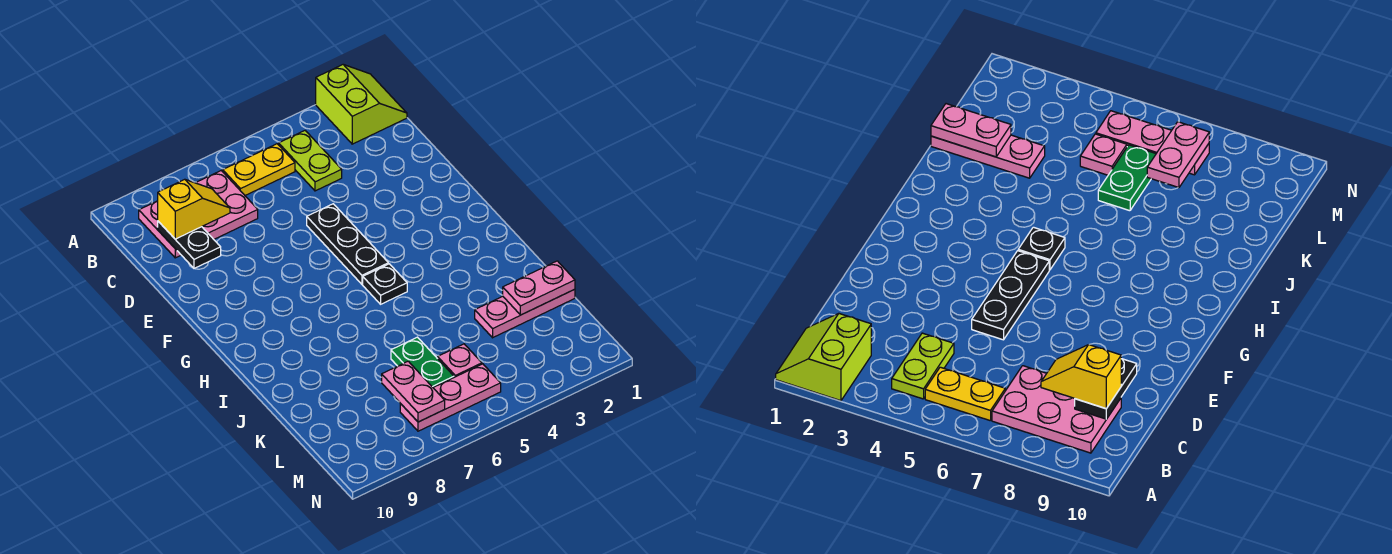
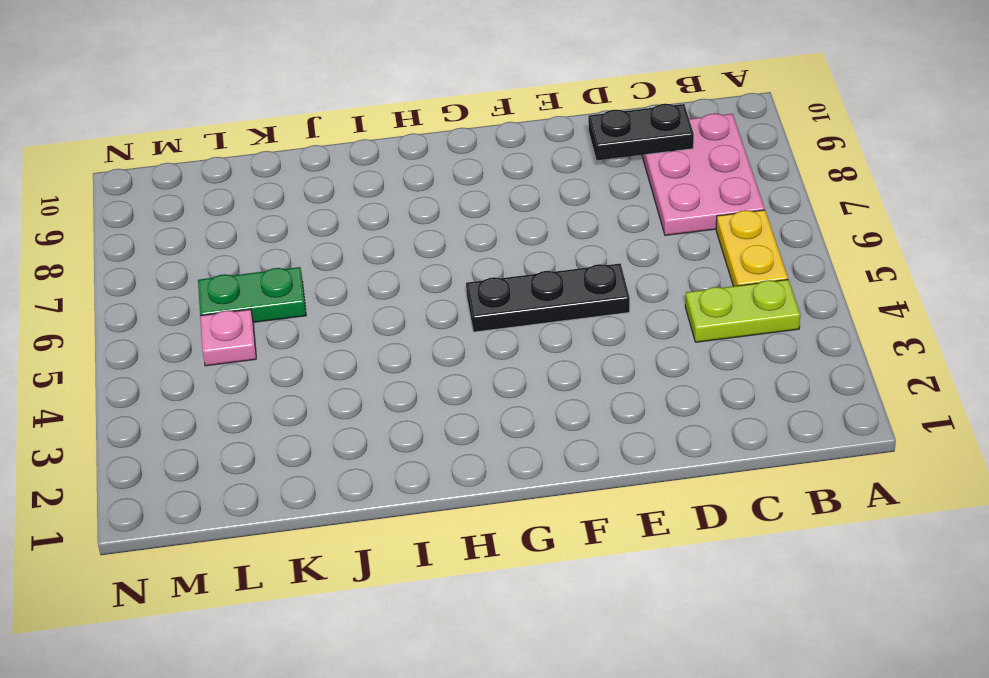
none -> lime 2x2 slope [316,65,407,144]
none -> black 1x1 plate [363,264,407,304]
none -> pink 1x3 plate [475,289,575,338]

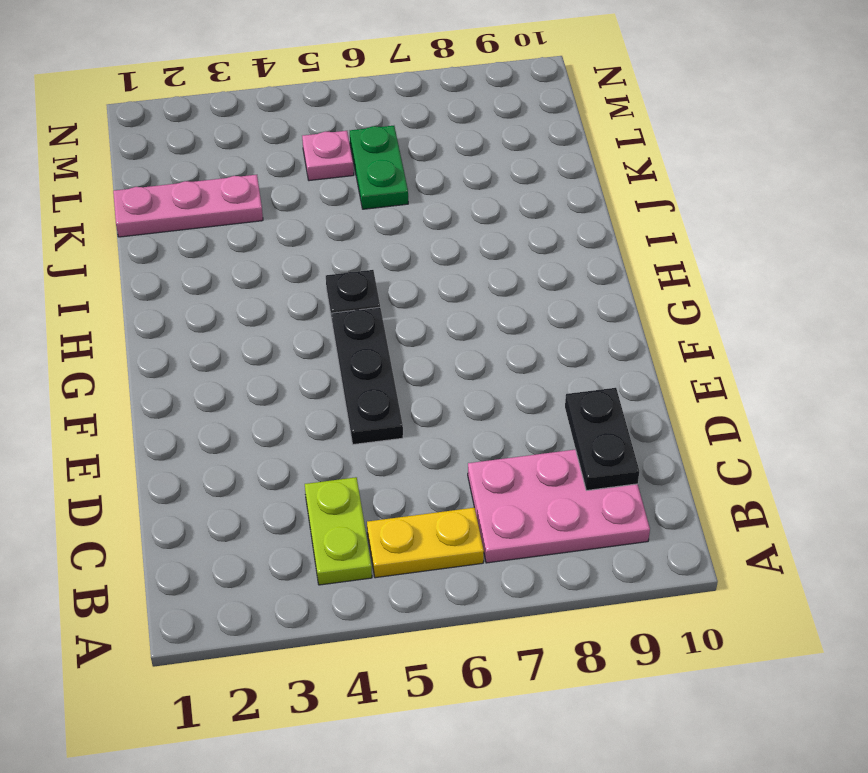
none -> lime 2x2 slope [316,65,407,144]
none -> pink 1x3 plate [400,364,501,431]
none -> pink 1x2 plate [503,261,575,315]

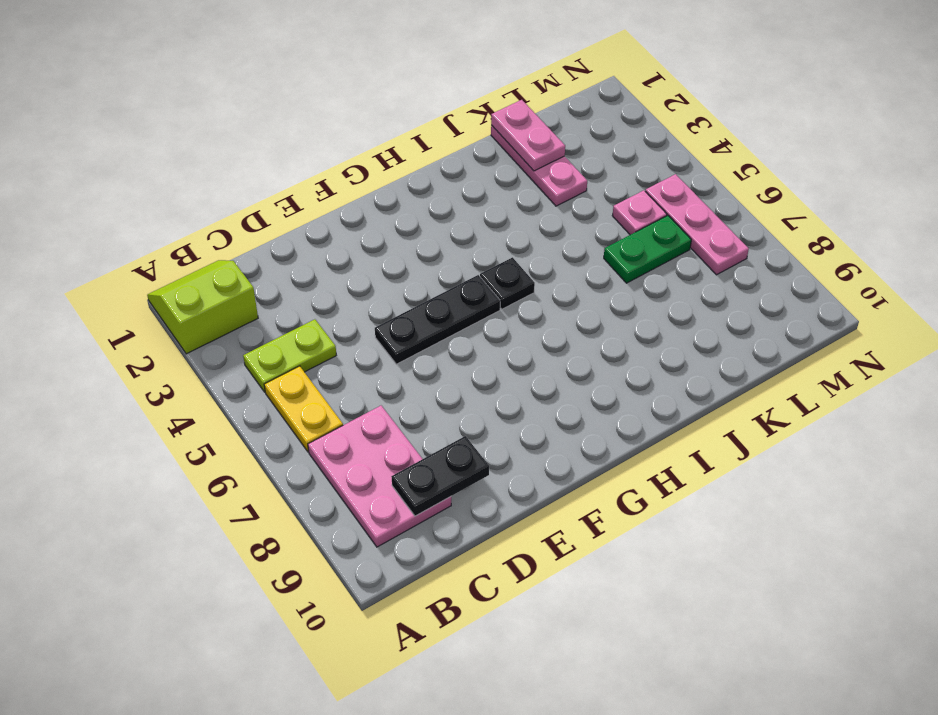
none -> pink 1x2 plate [382,361,445,422]
none -> yellow 1x2 slope [158,179,230,239]

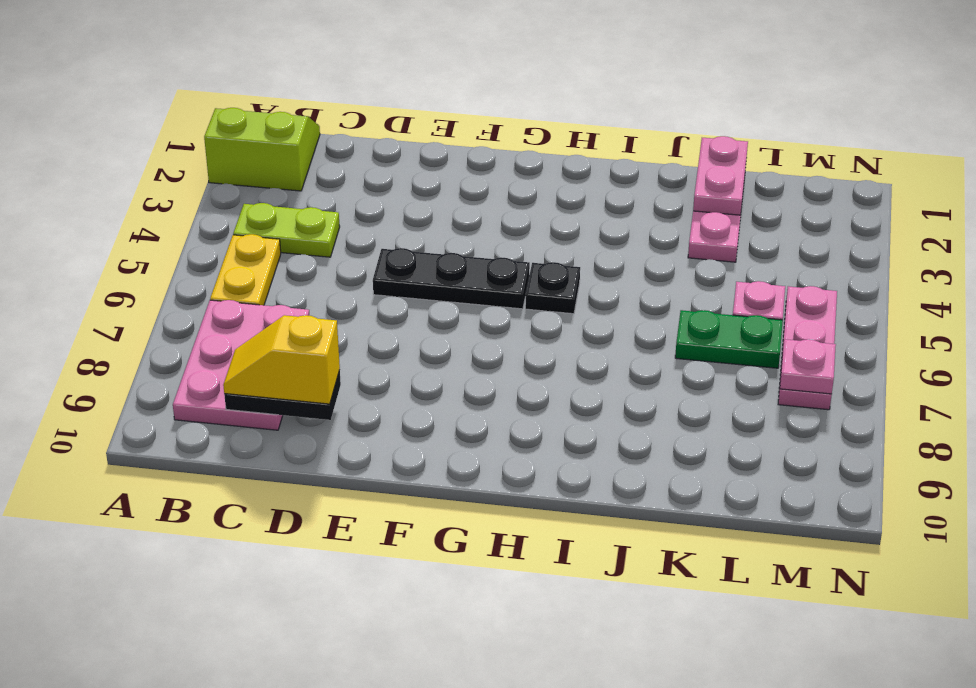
yellow 1x2 slope [223,315,340,404] -> yellow 1x2 slope turned to [158,179,230,239]
pink 1x1 plate [780,339,836,394] -> pink 1x2 plate [382,361,445,422]

